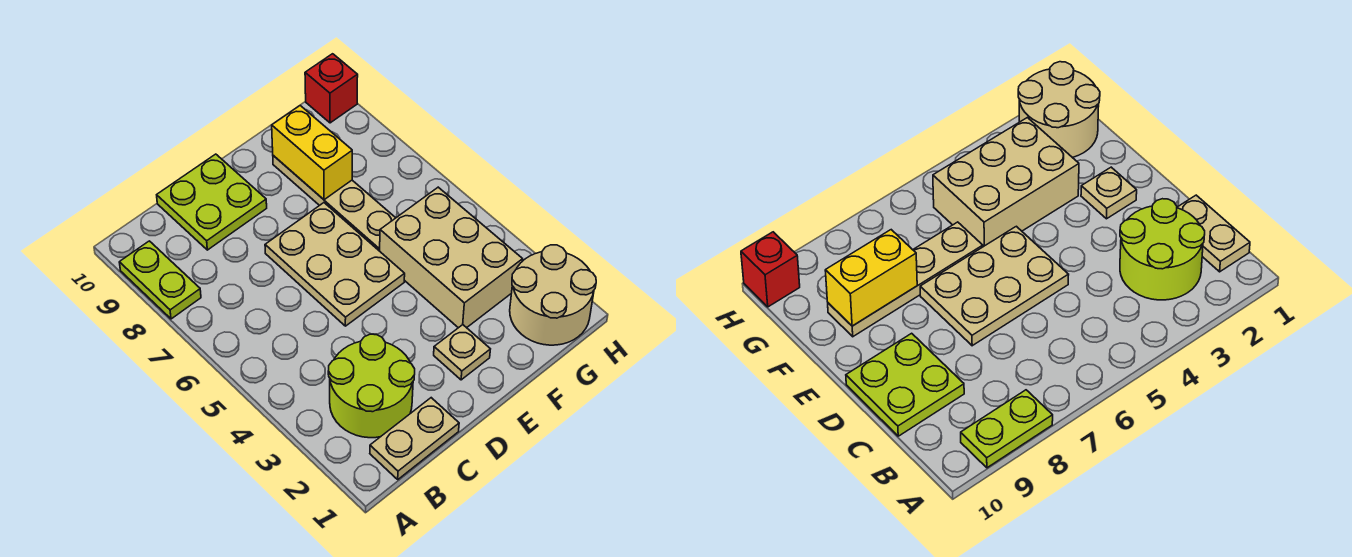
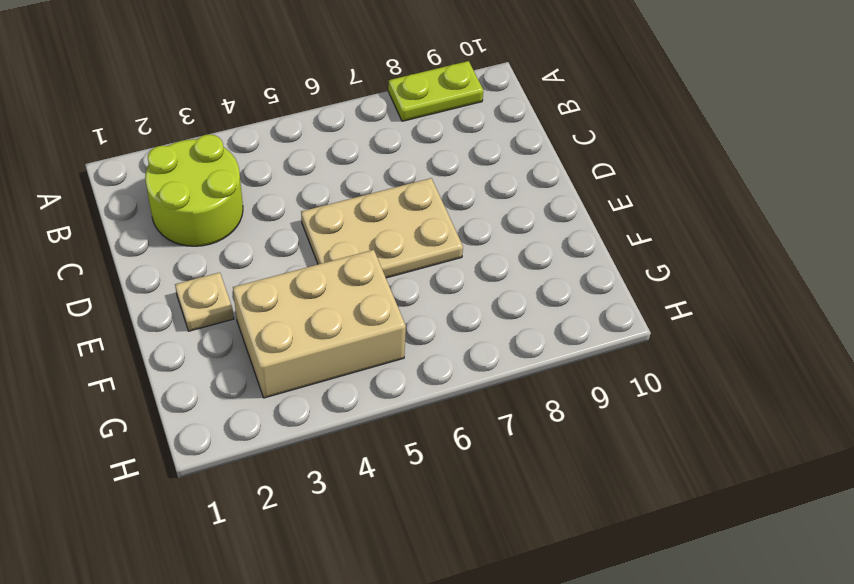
none -> tan 1x2 plate [370,398,459,479]
none -> lime 2x2 plate [157,154,267,250]

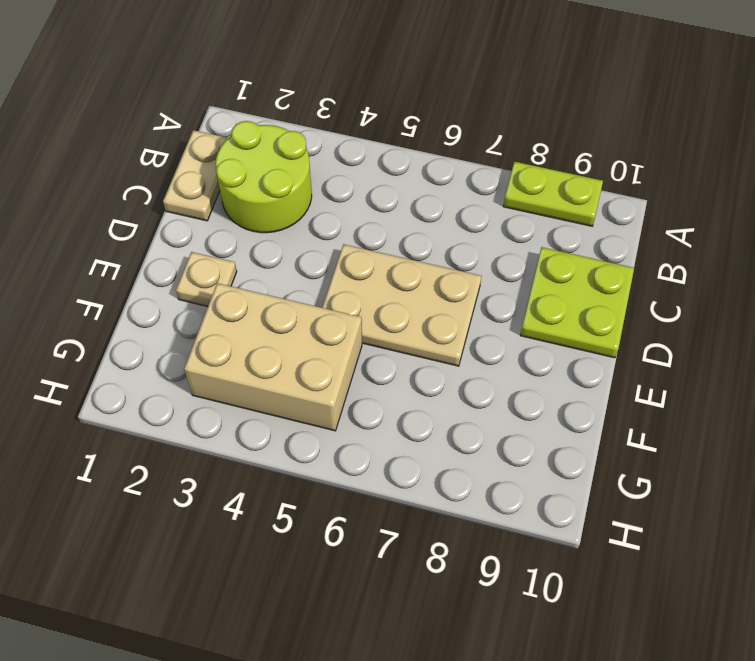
none -> tan 1x4 plate [273,156,395,251]
none -> tan 2x2 round brick [510,245,596,345]

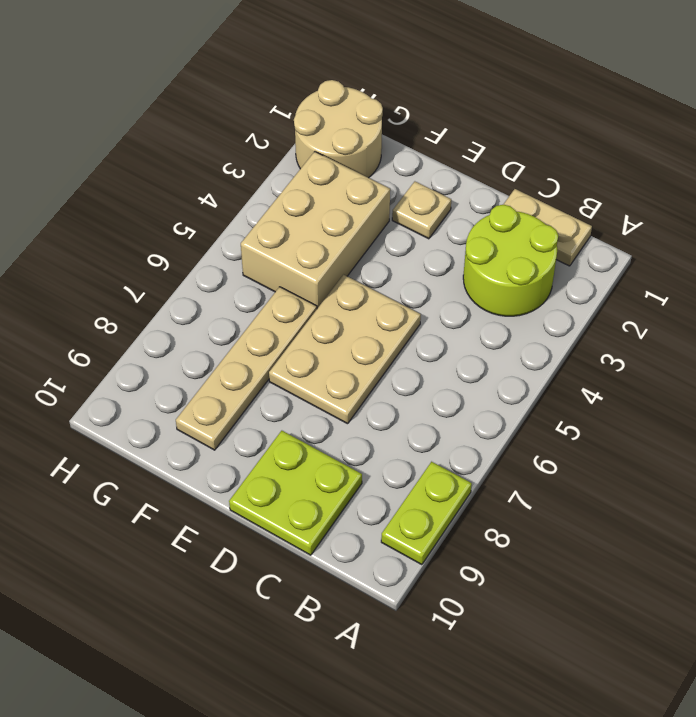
none -> red 1x1 brick [305,54,358,123]
none -> yellow 1x2 brick [272,106,352,200]

